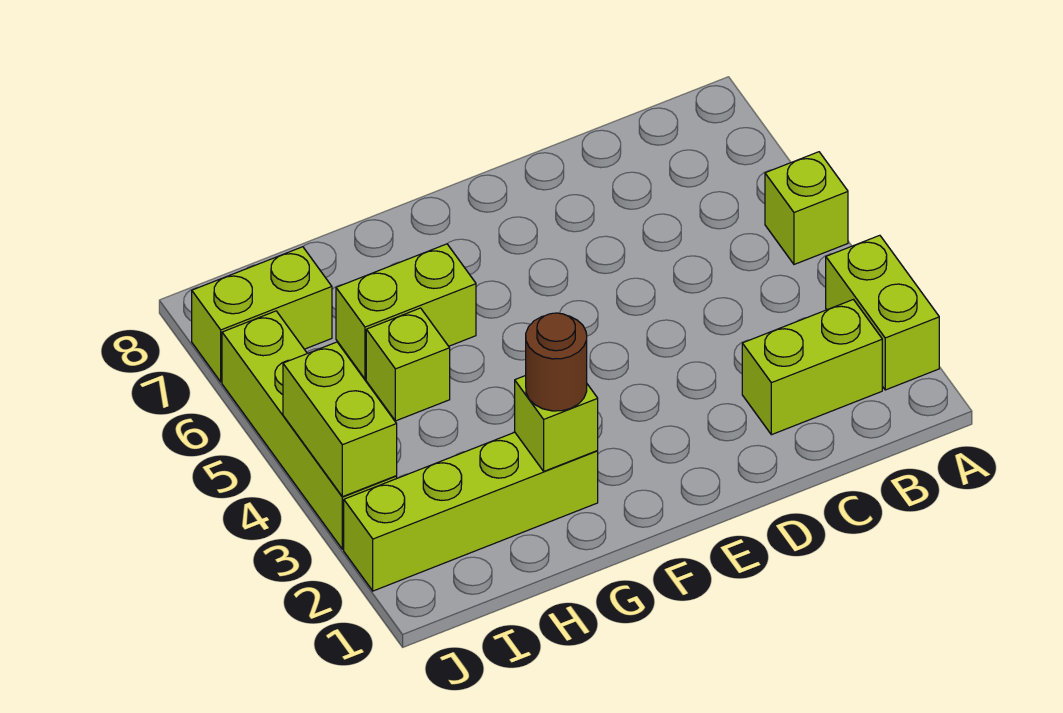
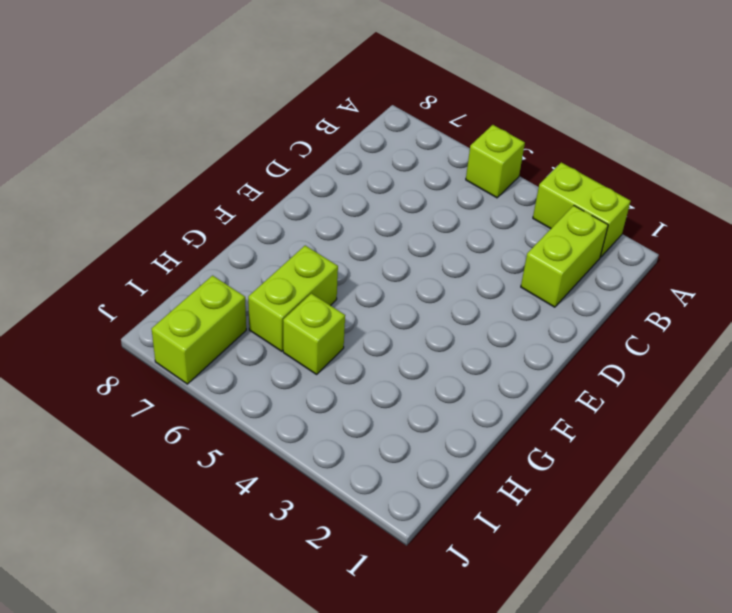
none -> lime 1x4 brick [344,432,598,591]
none -> lime 1x4 brick [222,311,397,549]

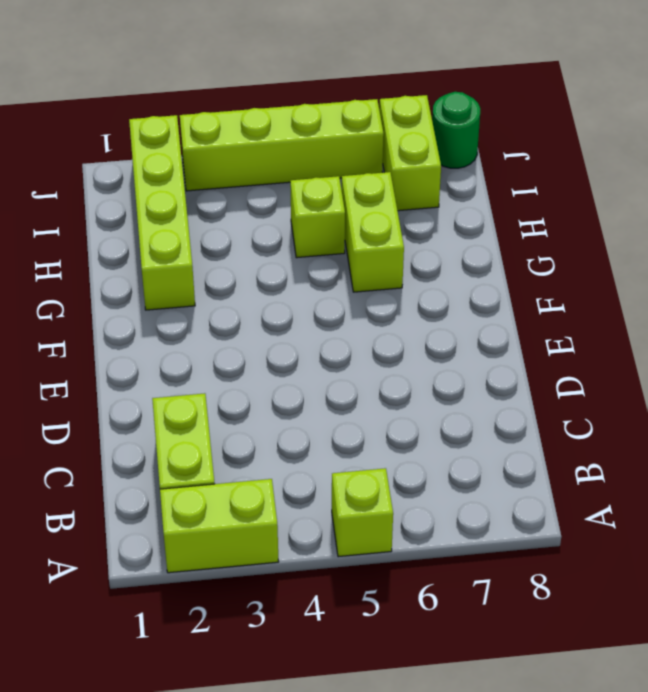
green 1x1 round brick [432,92,480,168] -> none
none -> lime 1x1 brick [515,376,598,471]
none -> lime 1x2 brick [283,342,397,497]

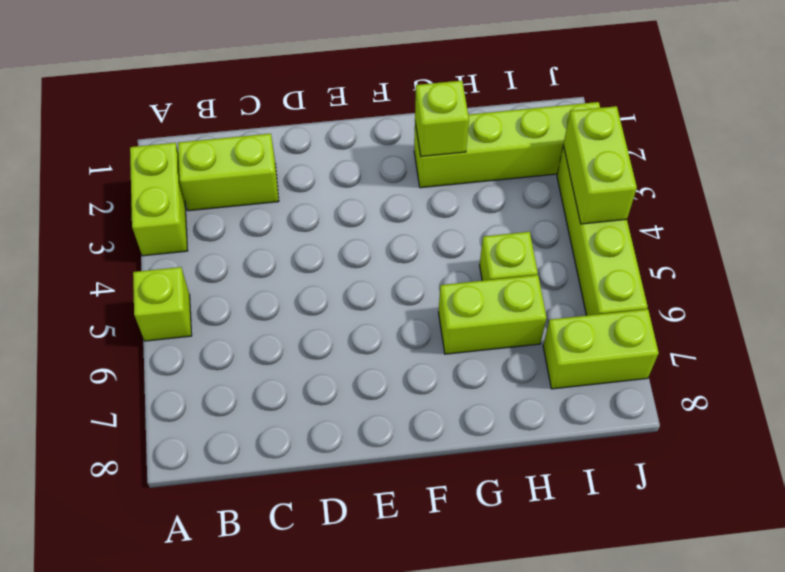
none -> brown 1x1 round brick [526,313,587,411]

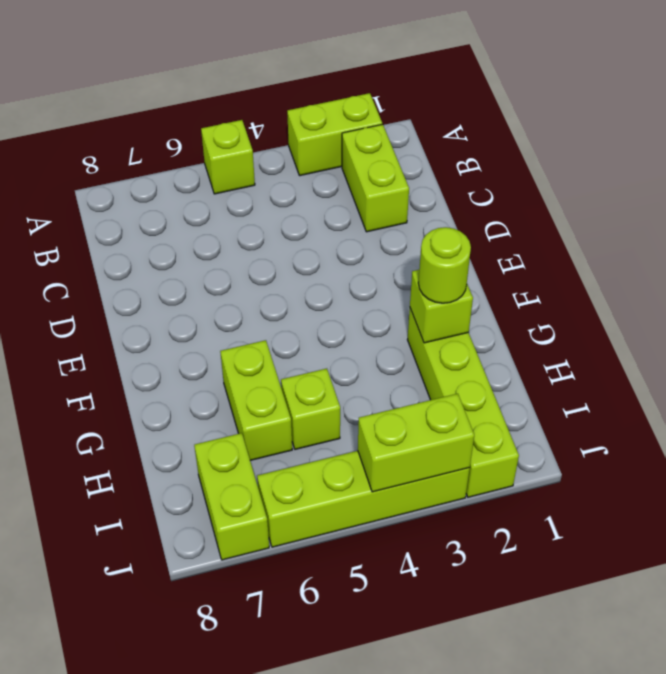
lime 1x1 round brick [418,227,471,303] -> brown 1x1 round brick [526,313,587,411]

